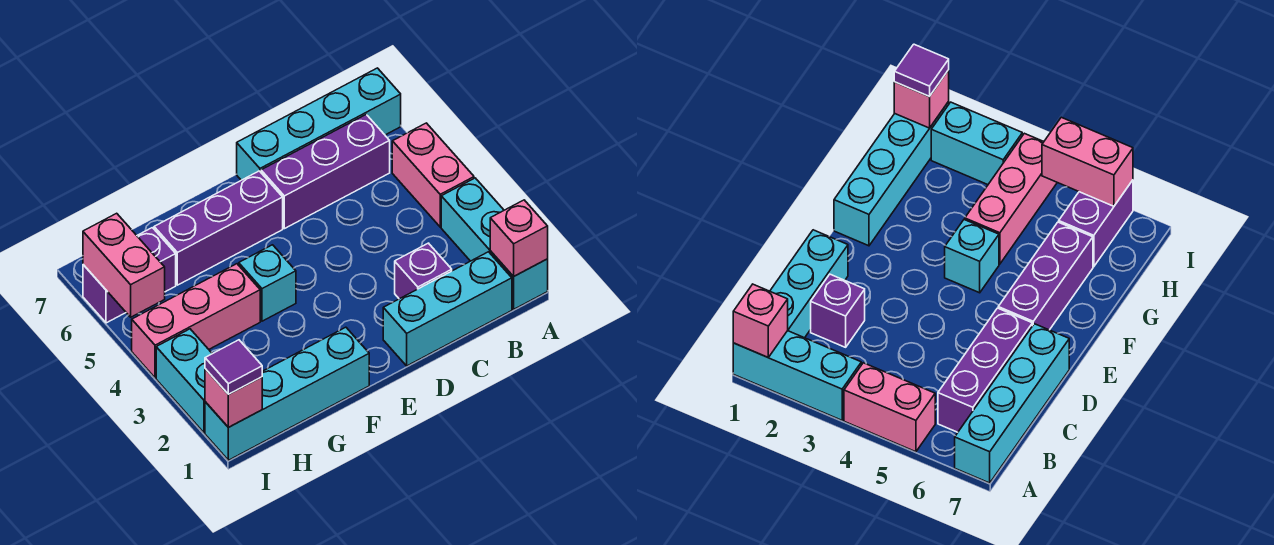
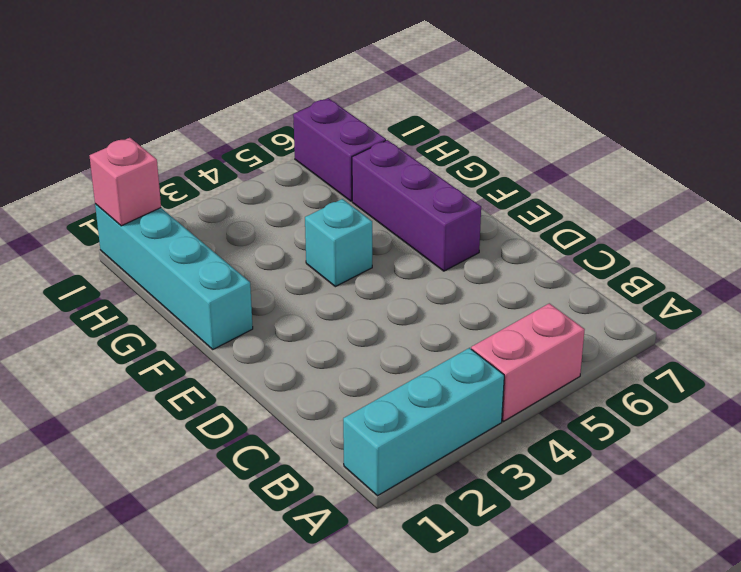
none -> cyan 1x4 brick [237,68,401,180]
none -> cyan 1x3 brick [383,252,512,366]
none -> purple 1x3 brick [261,115,390,229]

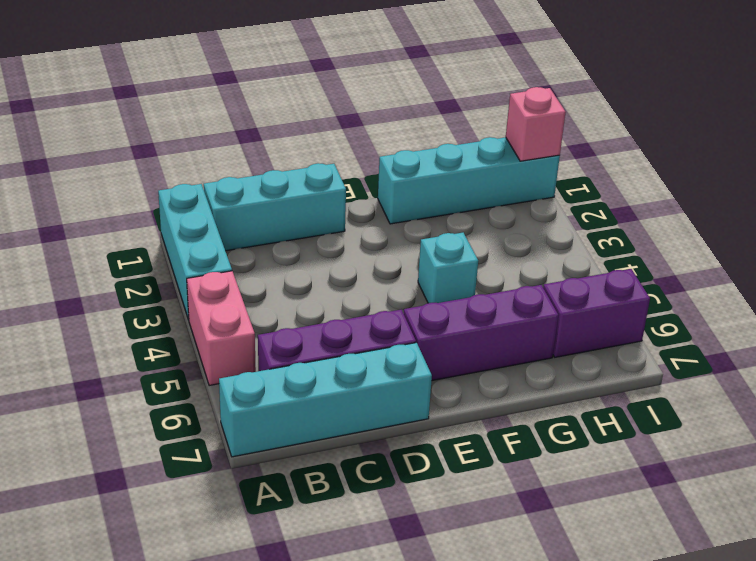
none -> purple 1x1 brick [395,243,452,299]
none -> pink 1x3 brick [132,264,260,378]
none -> cyan 1x2 brick [156,329,212,433]

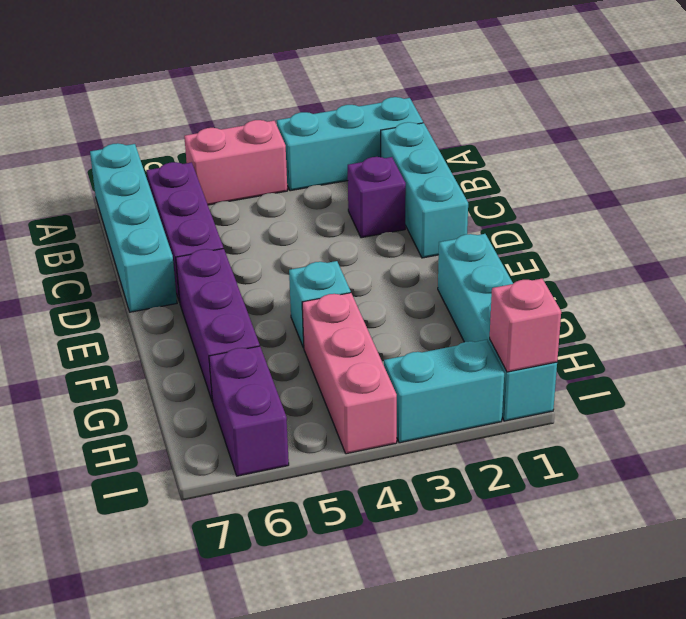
none -> pink 1x1 brick [490,200,548,277]
none -> pink 1x2 brick [83,213,165,317]
none -> purple 1x1 tile [205,340,262,394]

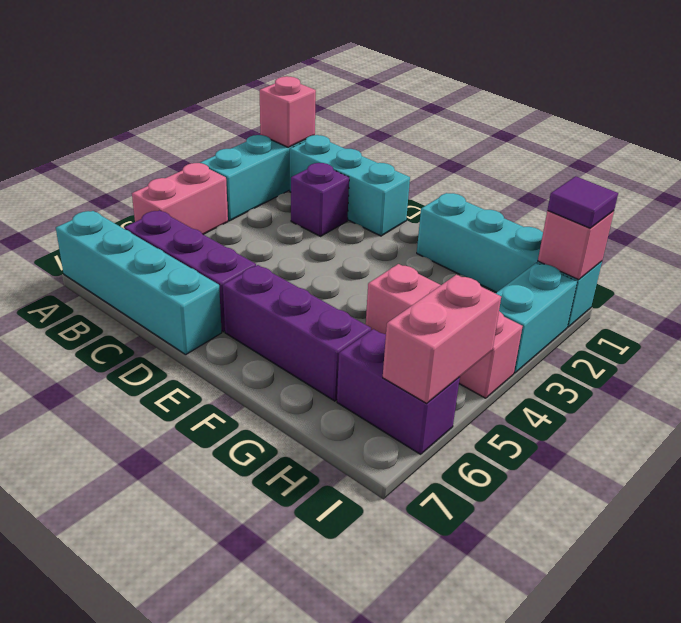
none -> cyan 1x1 brick [239,245,296,321]

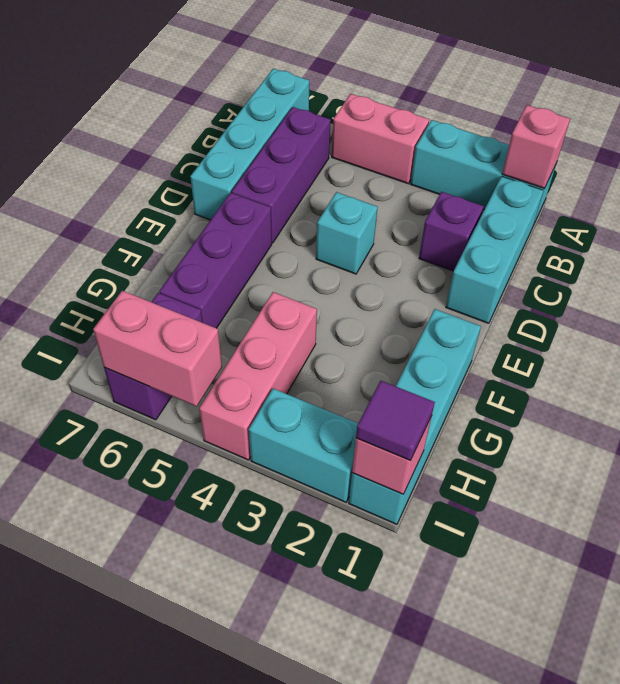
cyan 1x1 brick [316,192,378,274] -> cyan 1x1 brick moved to [239,245,296,321]

